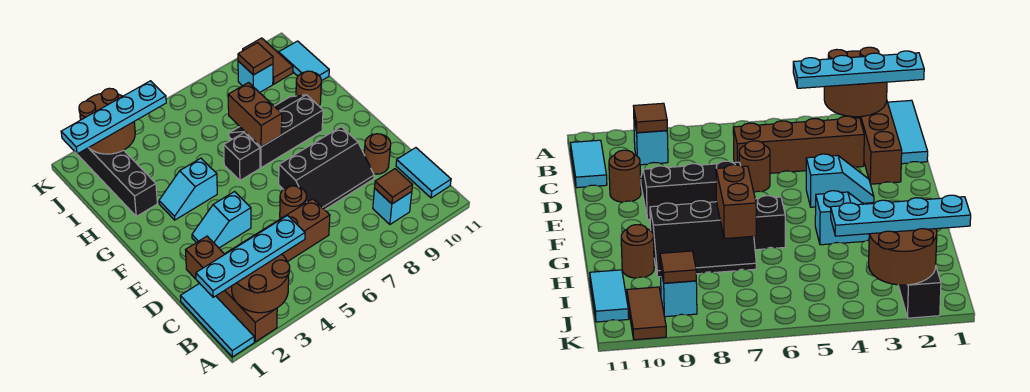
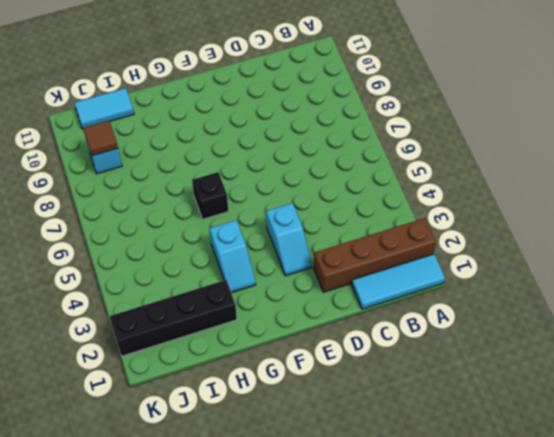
none -> cyan 1x1 brick [373,188,412,224]
none -> cyan 1x2 tile [396,148,451,198]
none -> brown 1x4 brick [227,199,330,262]

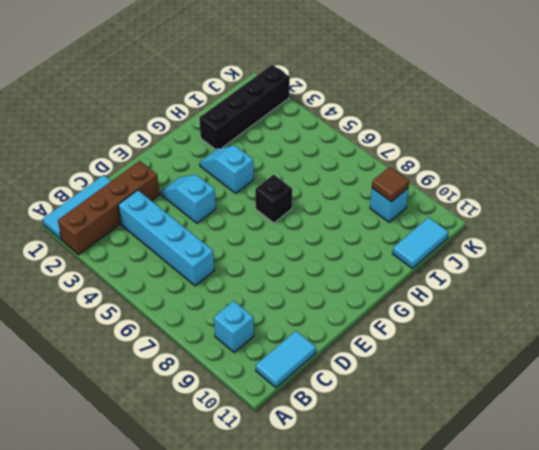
cyan 1x4 brick [118,190,214,286] -> brown 1x4 brick [227,199,330,262]
none -> brown 1x1 round brick [280,186,307,219]
none -> black 2x3 slope [279,127,374,210]
none -> brown 1x1 round brick [364,134,391,174]

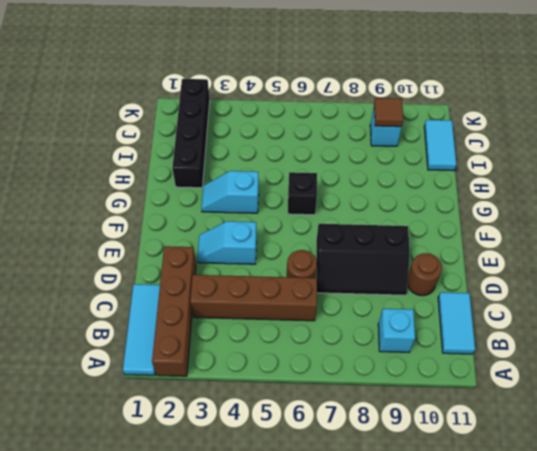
none -> black 2x3 slope [229,95,323,168]
none -> brown 1x1 round brick [296,71,321,106]
none -> brown 1x2 tile [243,38,293,84]

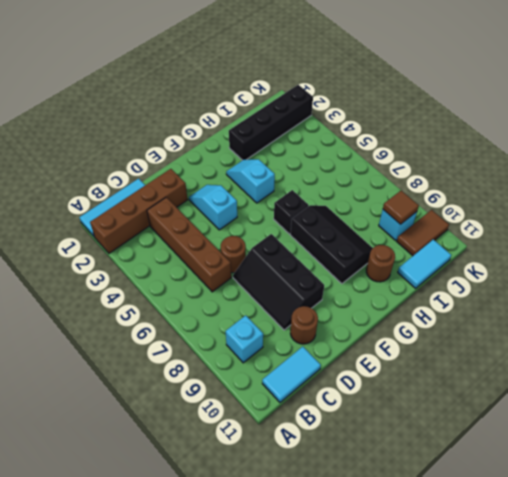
none -> brown 2x2 round brick [232,254,290,313]
none -> brown 1x1 tile [375,169,412,204]
none -> brown 1x2 brick [228,83,282,147]

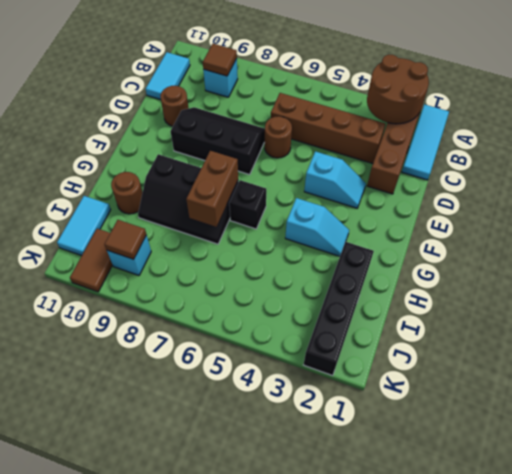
none -> brown 2x2 round brick [79,88,135,154]
none -> cyan 1x4 plate [196,216,305,297]
none -> cyan 1x4 plate [61,81,166,154]

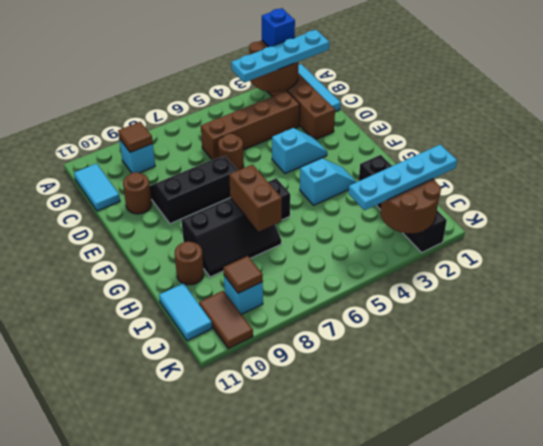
blue 1x1 brick [262,8,295,47] -> none

